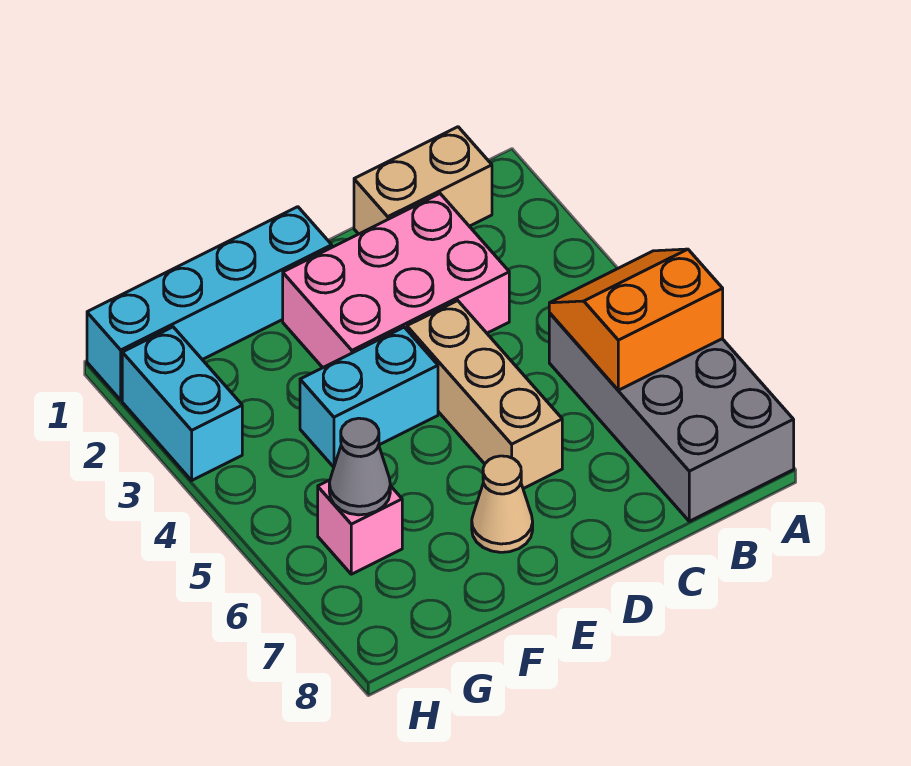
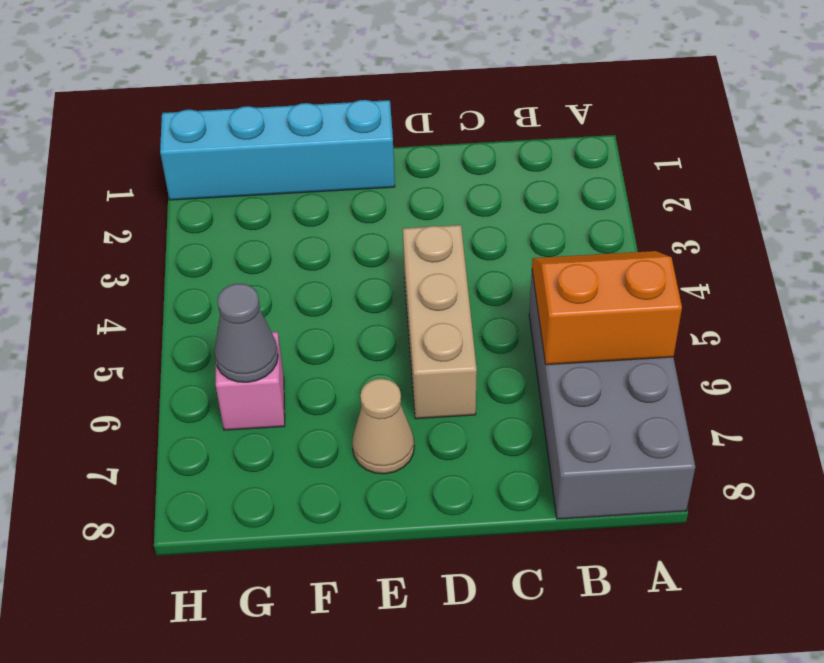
none -> tan 1x2 brick [354,127,492,234]
none -> pink 2x3 brick [283,194,509,368]

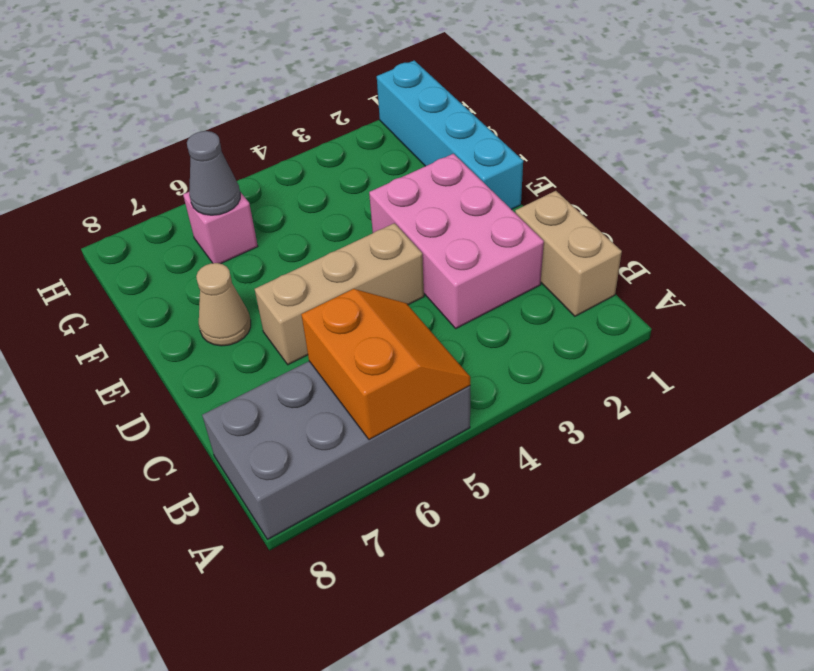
none -> cyan 1x2 brick [300,327,438,467]
none -> cyan 1x2 brick [122,327,242,480]

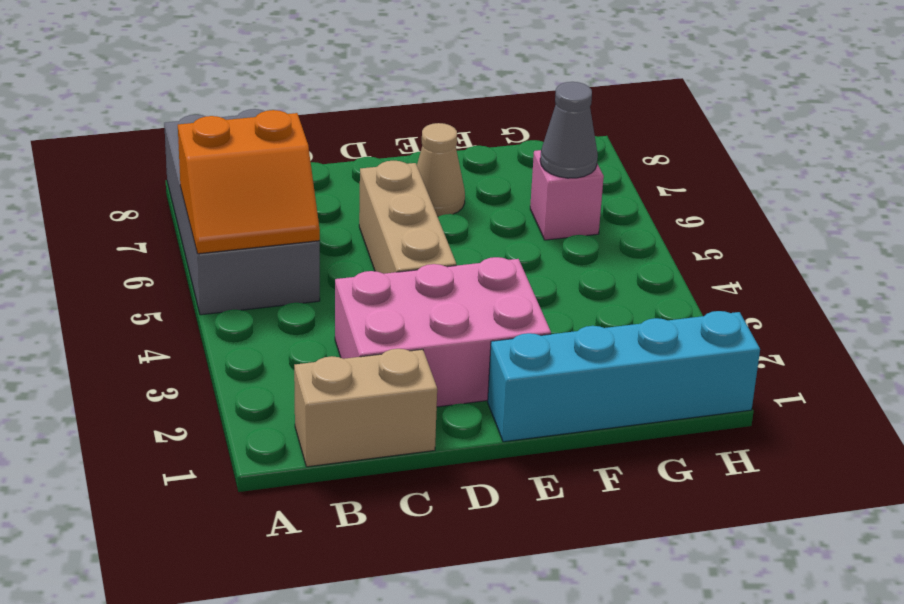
none -> cyan 1x2 brick [300,327,438,467]
none -> cyan 1x2 brick [122,327,242,480]

